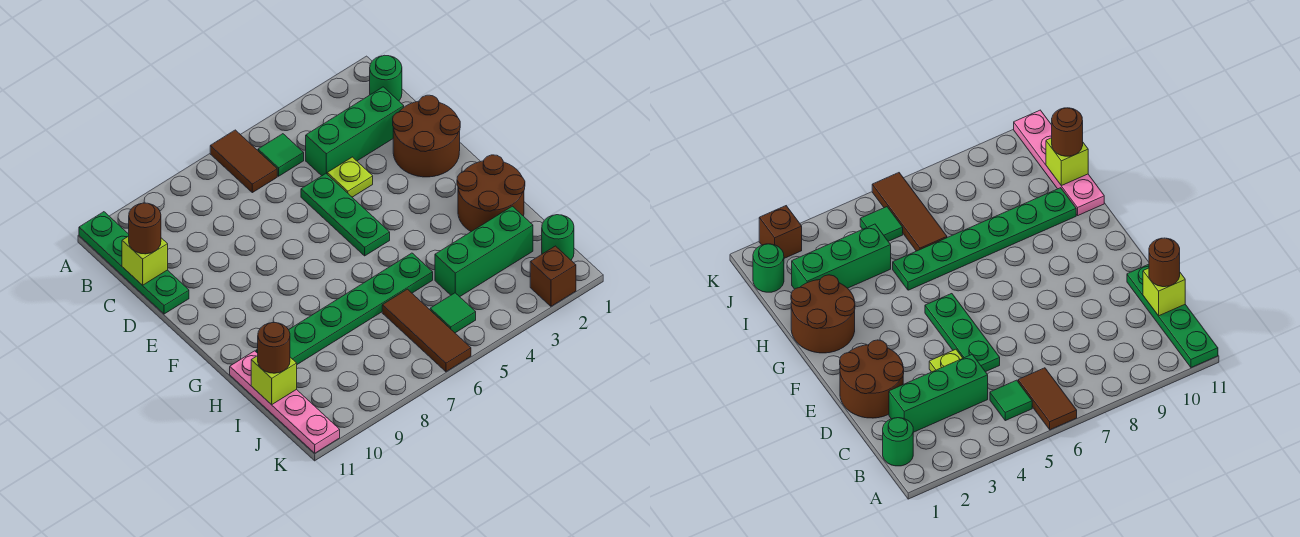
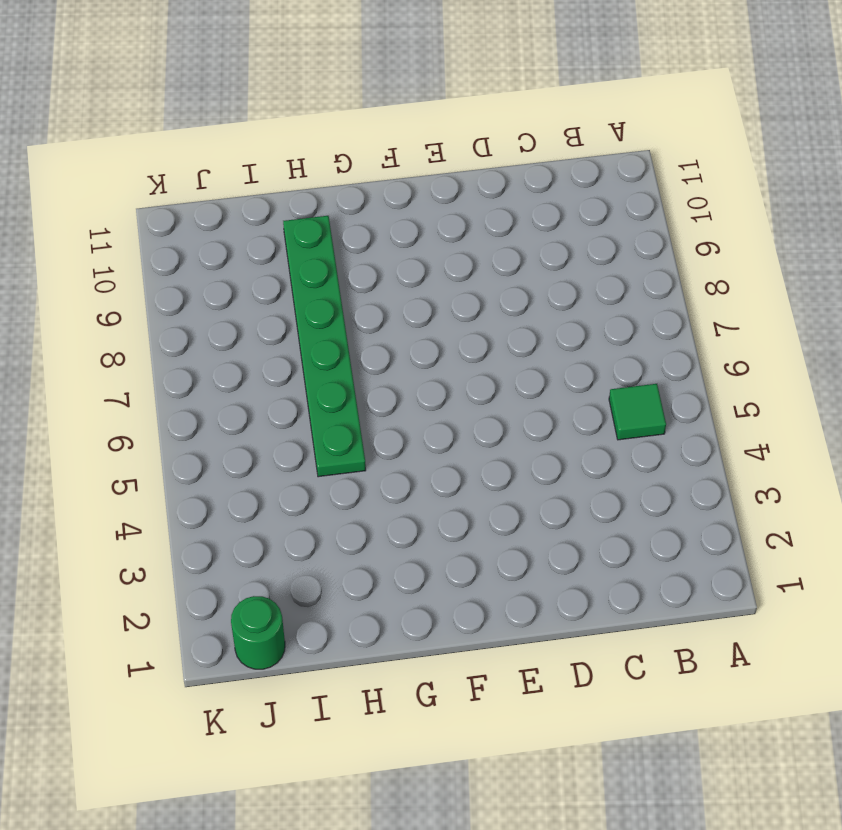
none -> brown 1x2 tile [210,130,277,193]
none -> green 1x4 plate [79,212,189,314]
none -> green 1x1 round brick [370,55,402,101]

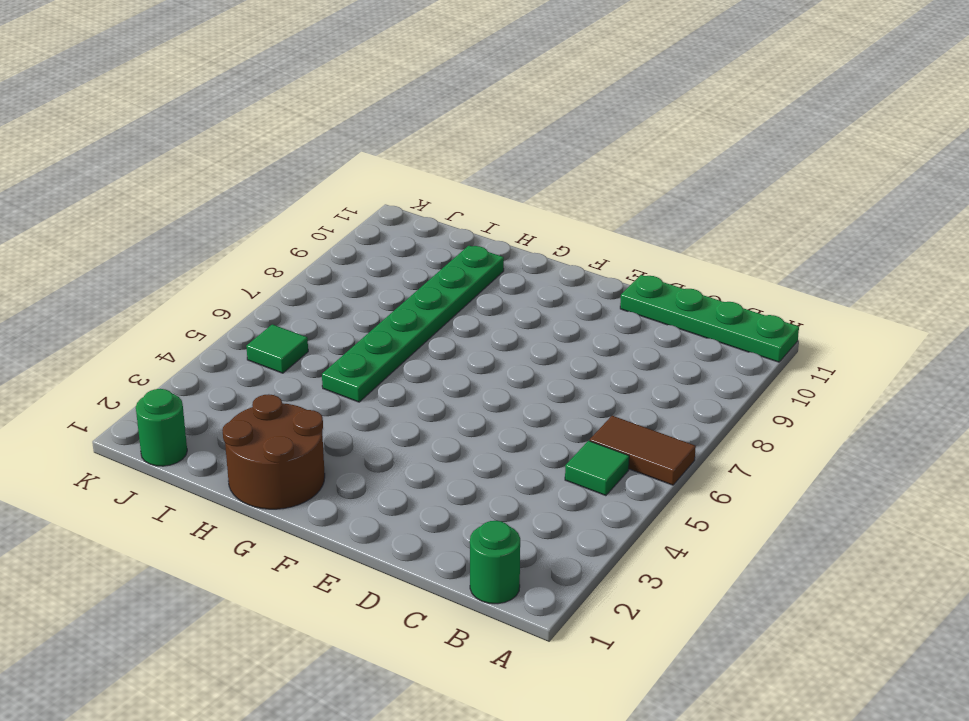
none -> green 1x3 brick [306,87,404,176]
none -> brown 2x2 round brick [393,95,460,177]
none -> lime 1x1 plate [327,157,373,197]

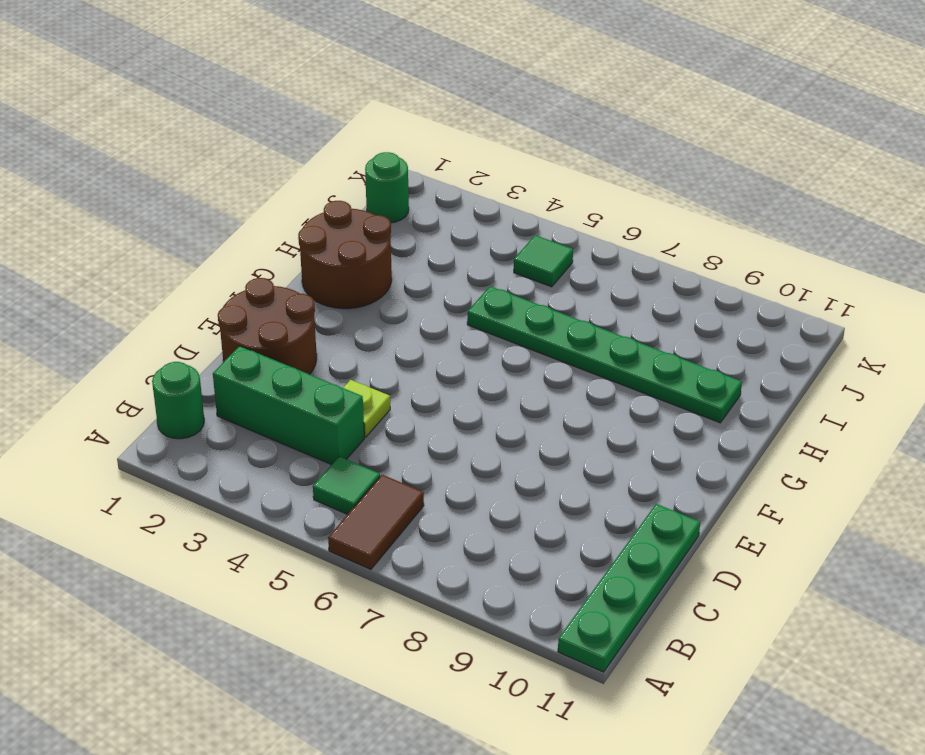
none -> green 1x3 plate [301,174,390,256]
none -> pink 1x4 plate [230,351,340,453]
none -> green 1x3 brick [435,206,533,297]

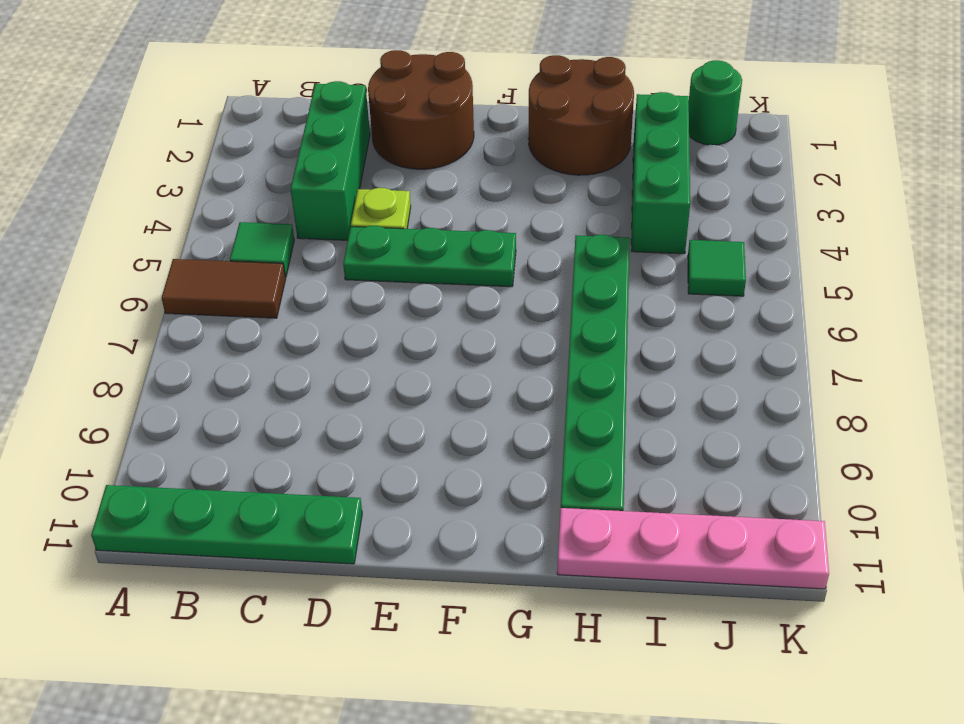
none -> green 1x1 round brick [370,55,402,101]
none -> brown 1x3 tile [382,289,471,372]
none -> brown 1x1 brick [530,246,576,306]

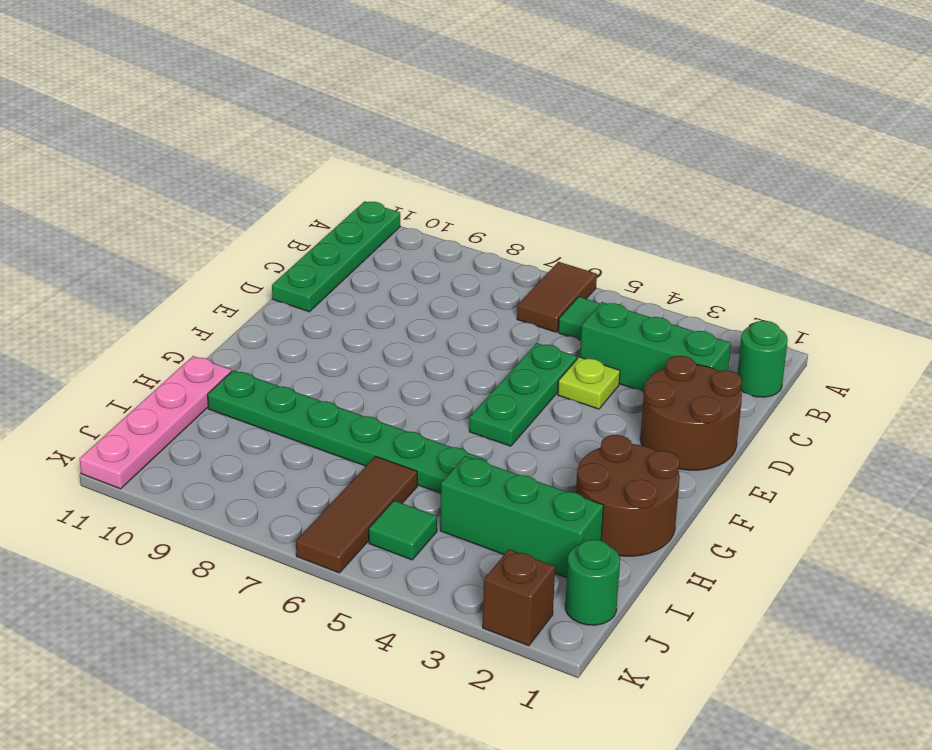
none -> lime 1x1 brick [122,236,168,285]
none -> lime 1x1 brick [251,356,297,405]
none -> brown 1x1 round brick [129,203,161,254]

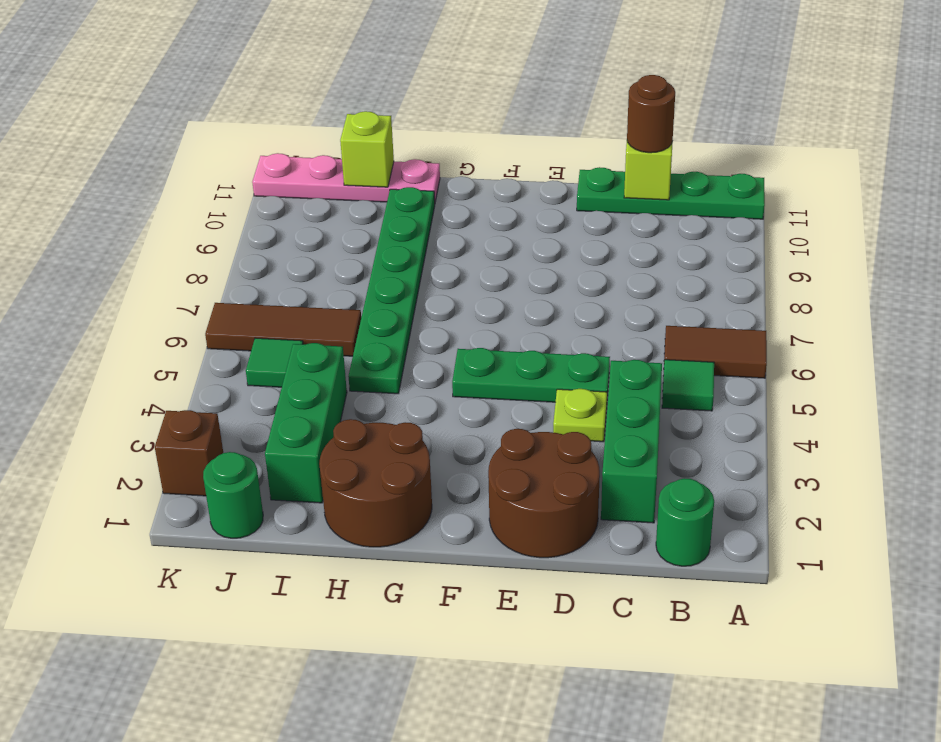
none -> brown 1x1 round brick [258,323,290,373]

